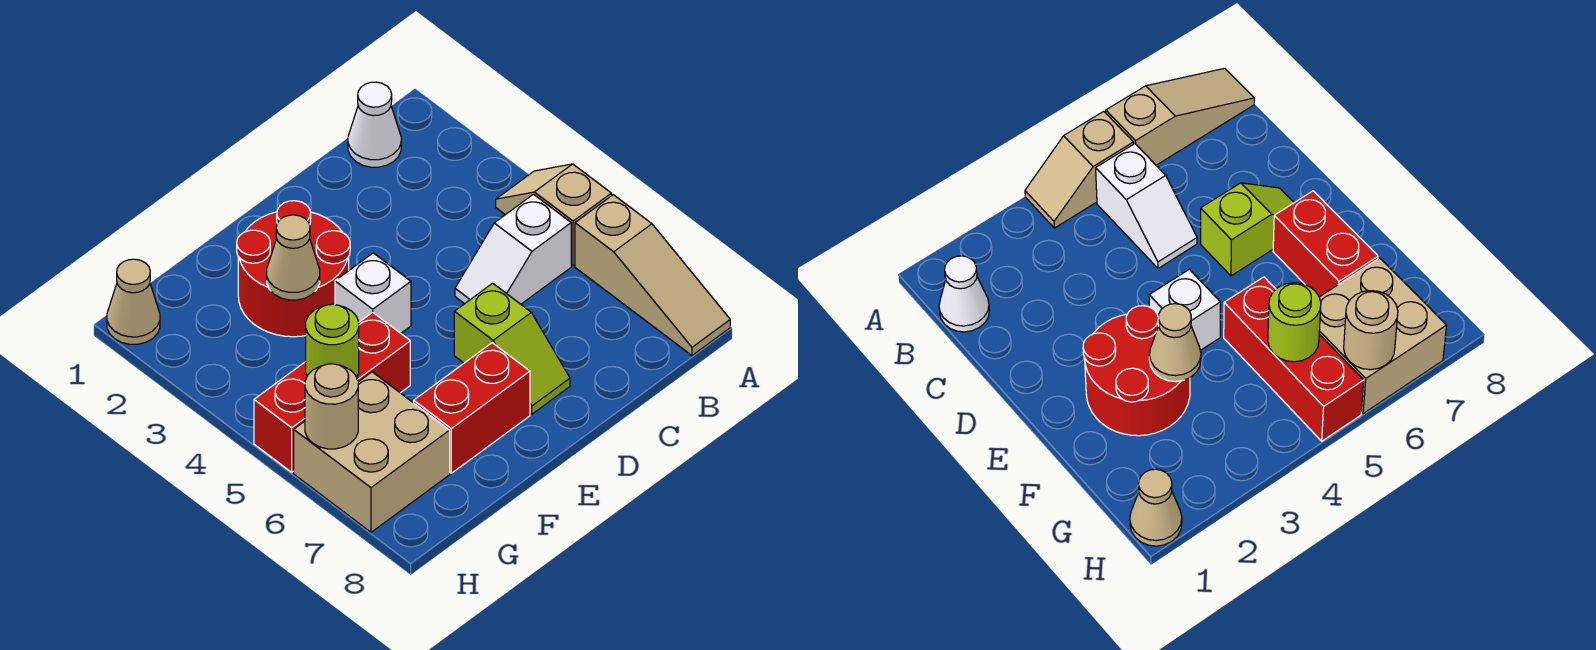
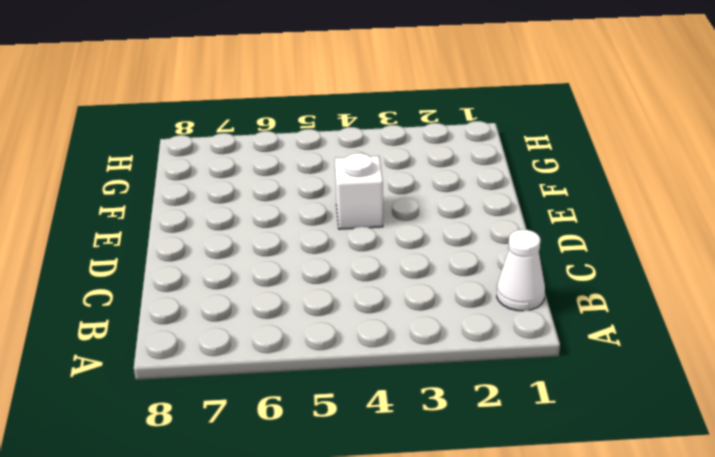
none -> tan 1x2 slope [496,164,611,266]
none -> tan 1x3 slope [575,195,730,355]
none -> white 1x2 slope [455,194,571,304]

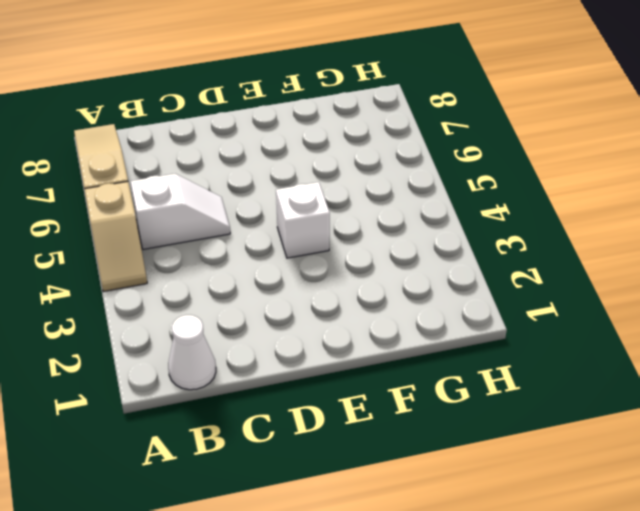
none -> lime 1x2 slope [454,283,570,414]
none -> red 2x2 round brick [237,201,350,337]
none -> red 1x2 brick [414,343,530,473]

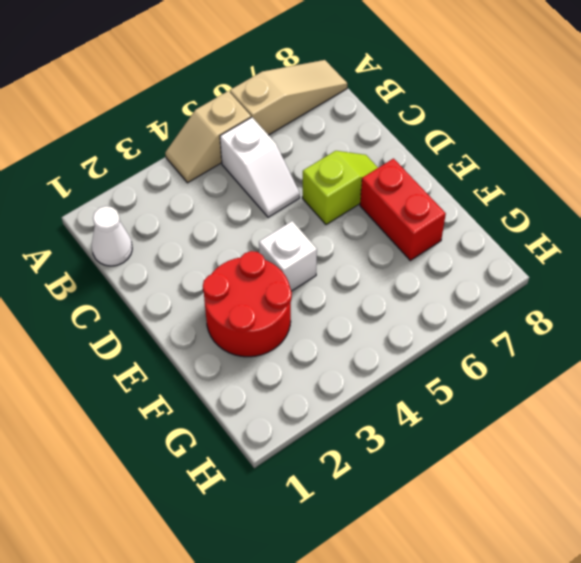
none -> red 1x3 brick [254,312,410,472]
none -> tan 2x2 brick [294,372,450,532]
none -> tan 1x1 cone [107,259,160,344]

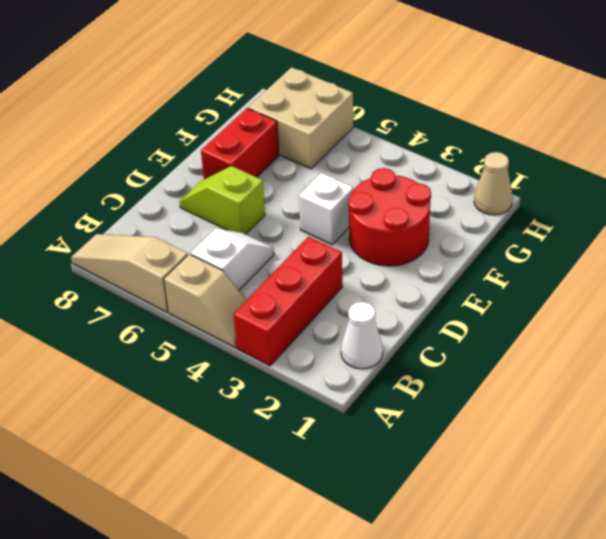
red 1x3 brick [234,236,342,366] -> red 1x3 brick moved to [254,312,410,472]
none -> tan 1x1 cone [267,215,320,300]
none -> lime 1x1 round brick [306,304,359,377]
none -> tan 1x1 round brick [305,364,358,449]

